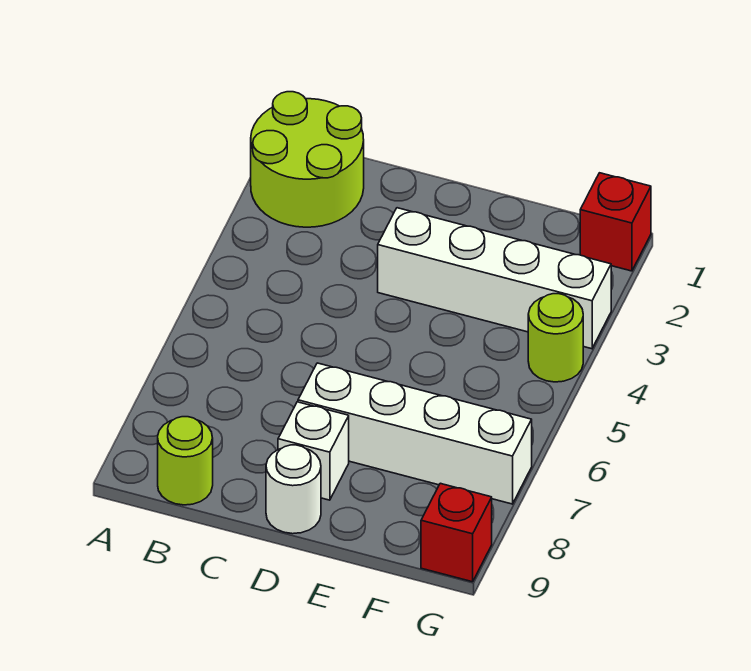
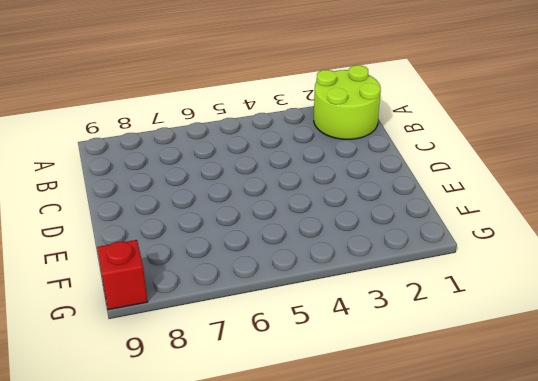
none -> lime 1x1 round brick [158,417,213,505]
none -> white 1x4 brick [378,208,611,349]

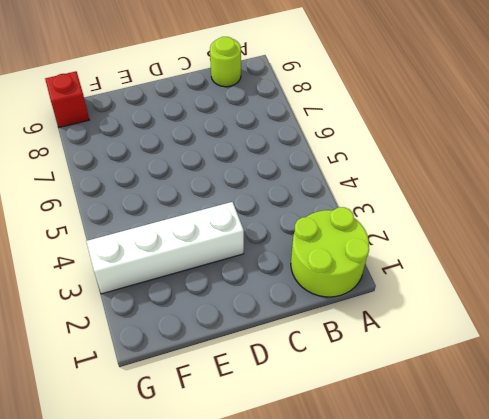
none -> white 1x4 brick [298,363,532,504]
none -> white 1x1 brick [278,402,349,500]

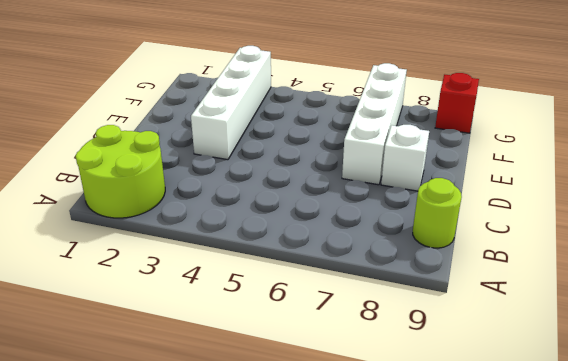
none -> white 1x1 round brick [266,445,321,534]
none -> red 1x1 brick [580,173,651,271]

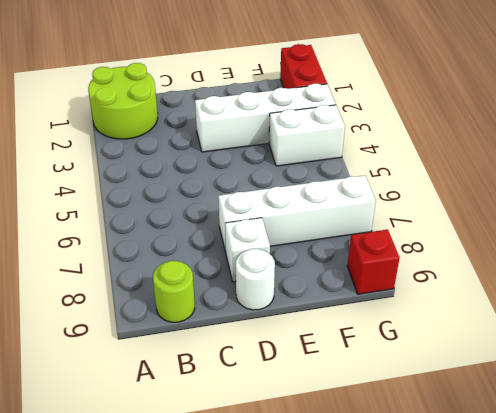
white 1x2 brick [269,105,345,166] -> lime 1x1 round brick [528,294,583,382]
red 1x2 brick [280,44,327,89] -> red 1x1 brick [580,173,651,271]

